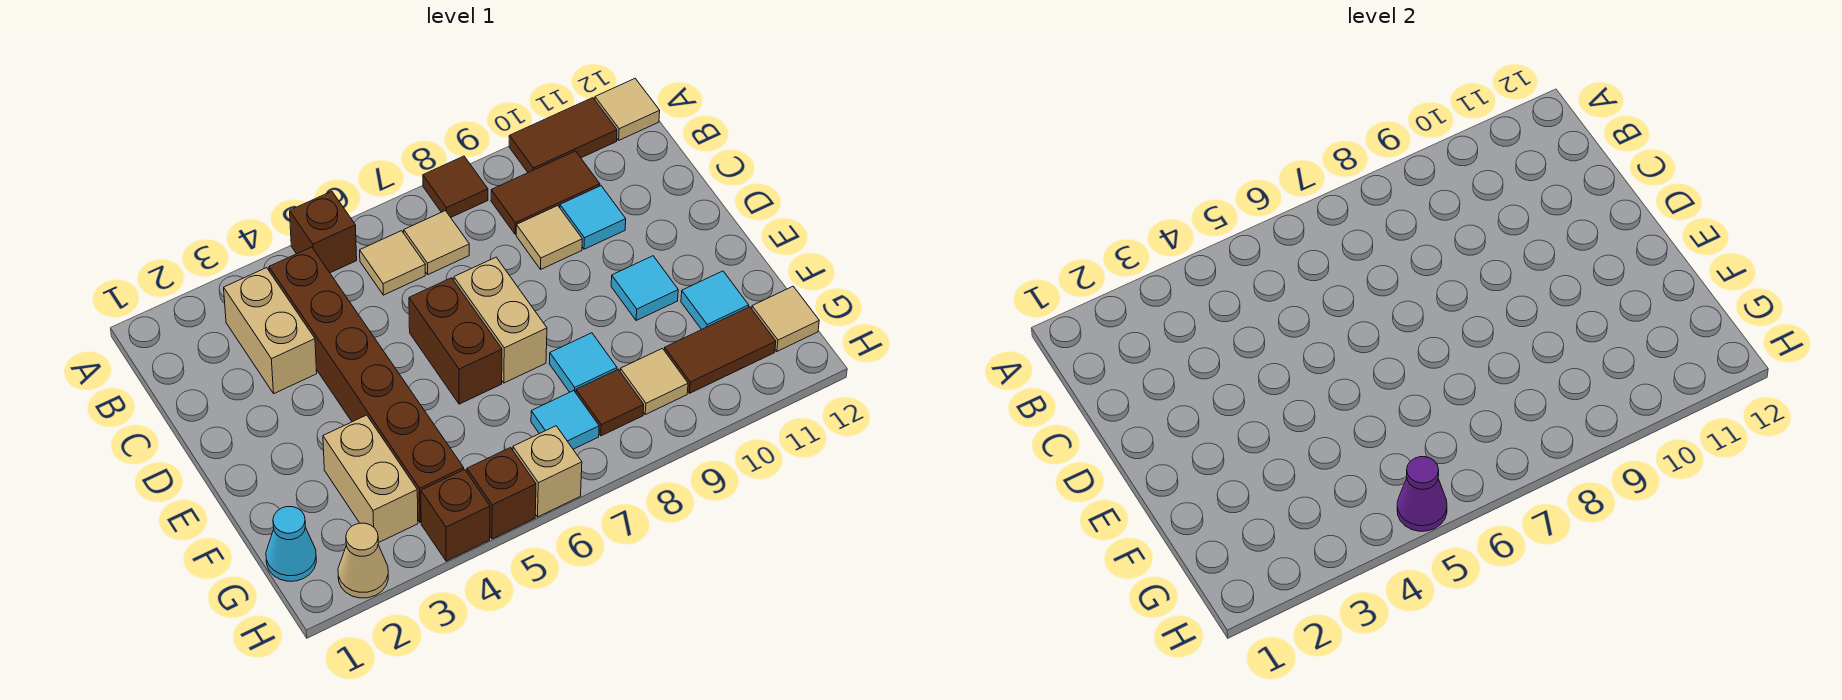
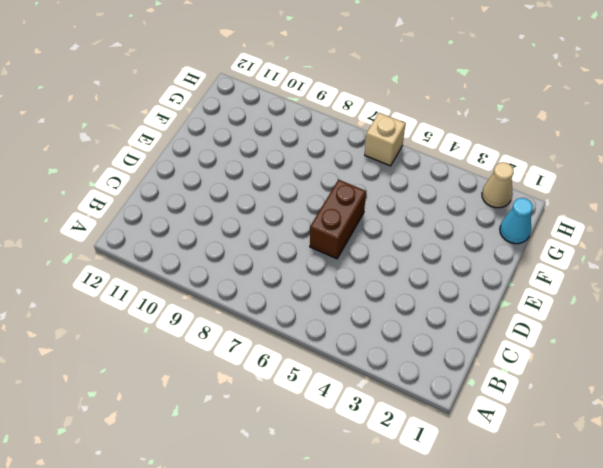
none -> brown 1x1 brick [290,191,357,273]
none -> brown 1x1 tile [423,156,488,217]
none -> brown 1x2 tile [509,98,617,173]

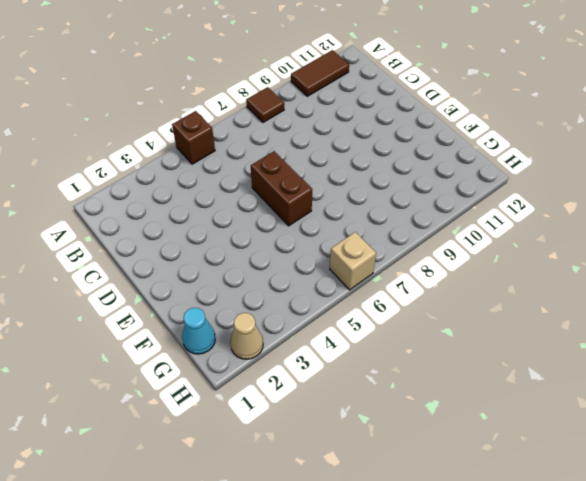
none -> tan 1x1 tile [595,79,660,140]
none -> tan 1x2 brick [224,268,317,393]
none -> brown 1x6 brick [269,247,464,523]

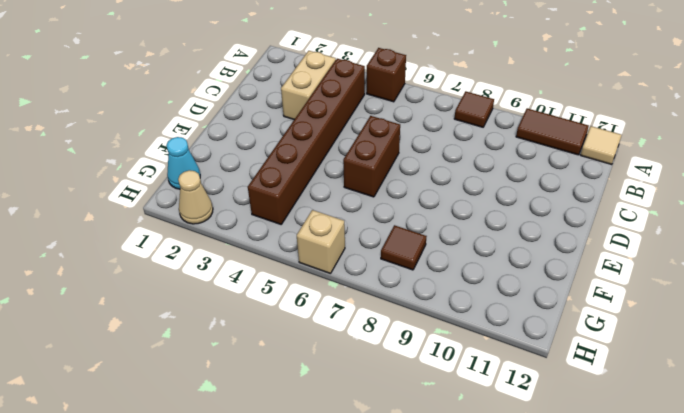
none -> tan 1x1 tile [360,231,425,295]
none -> tan 1x1 tile [404,211,469,274]
none -> brown 1x2 tile [491,151,600,234]

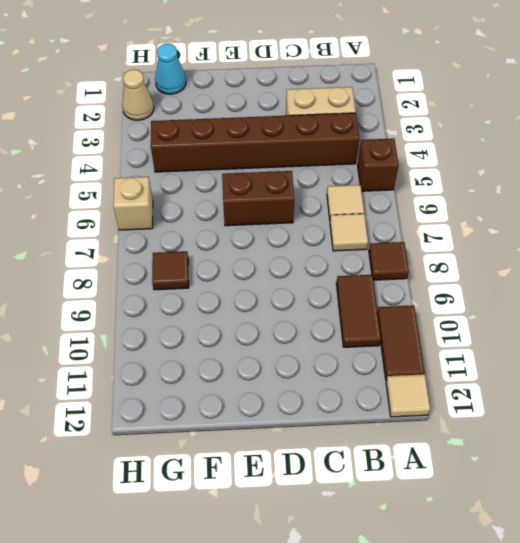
none -> tan 1x1 tile [516,206,582,269]
none -> cyan 1x1 tile [560,186,626,249]
none -> tan 1x2 brick [454,257,547,383]

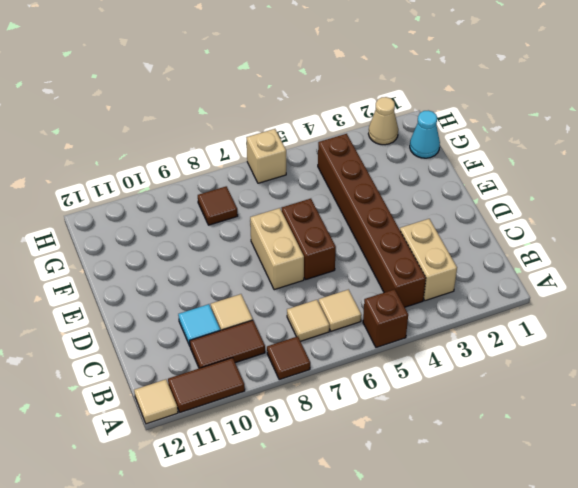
none -> cyan 1x1 tile [611,256,678,321]
none -> tan 1x2 brick [323,415,418,543]
none -> cyan 1x1 tile [549,333,617,393]

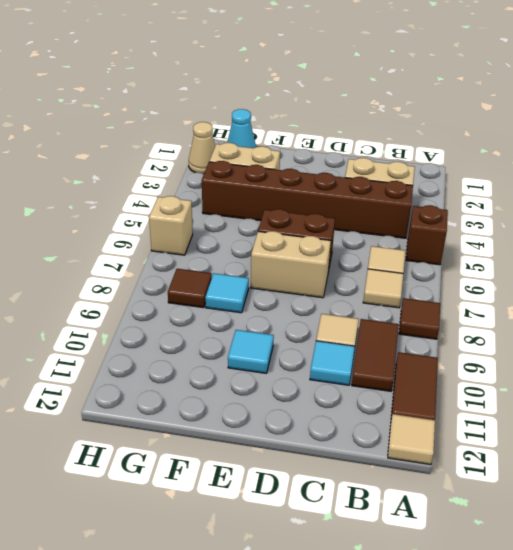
none -> cyan 1x1 tile [681,271,749,330]
none -> cyan 1x1 tile [531,391,599,449]
none -> tan 1x1 tile [620,348,688,415]

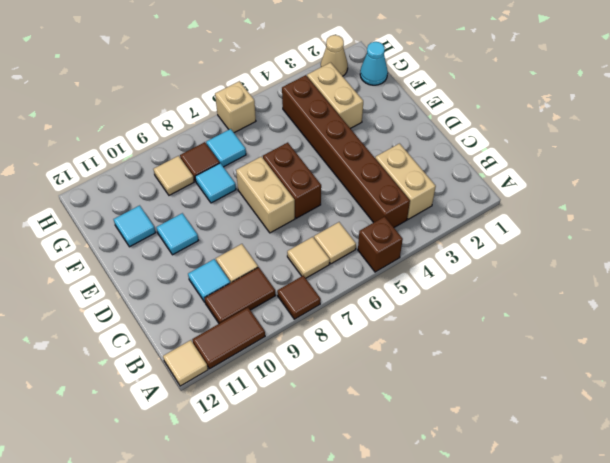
none -> brown 1x2 tile [664,307,776,393]
none -> tan 1x1 tile [752,286,819,351]
none -> brown 1x1 brick [421,469,490,561]

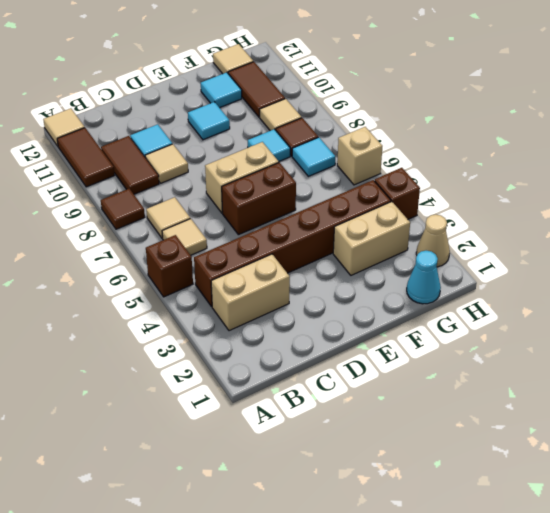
none -> brown 1x1 brick [467,448,536,539]
none -> purple 1x1 cone [1397,457,1447,531]

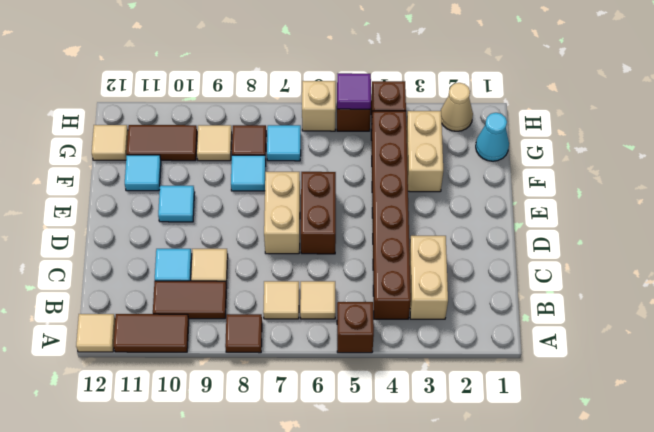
purple 1x1 tile [337,73,371,109] -> purple 1x1 cone [1397,457,1447,531]

